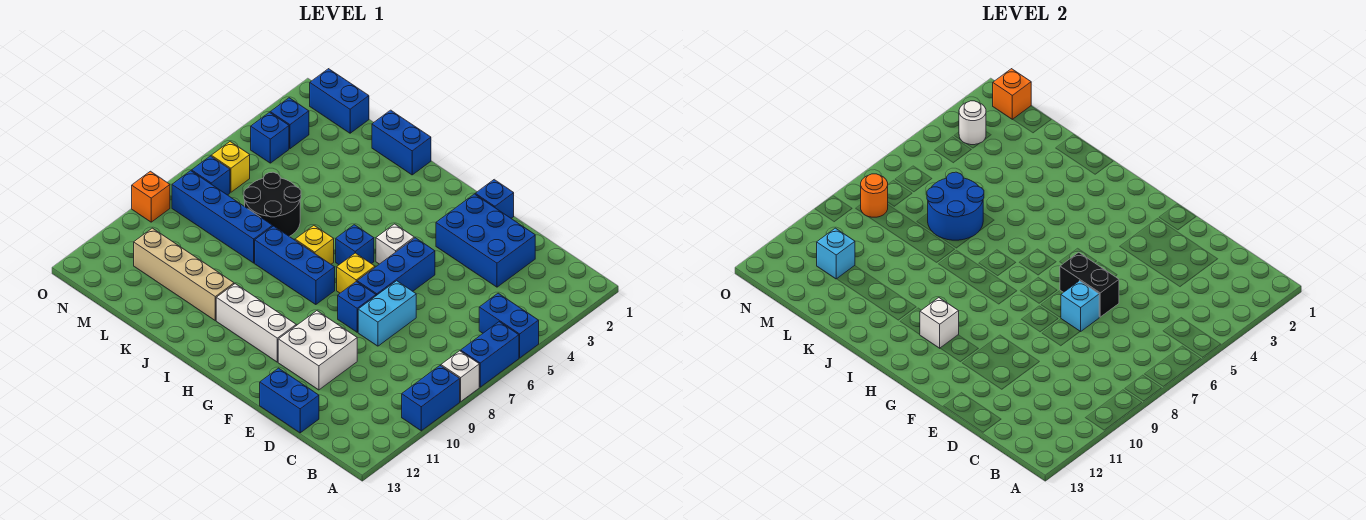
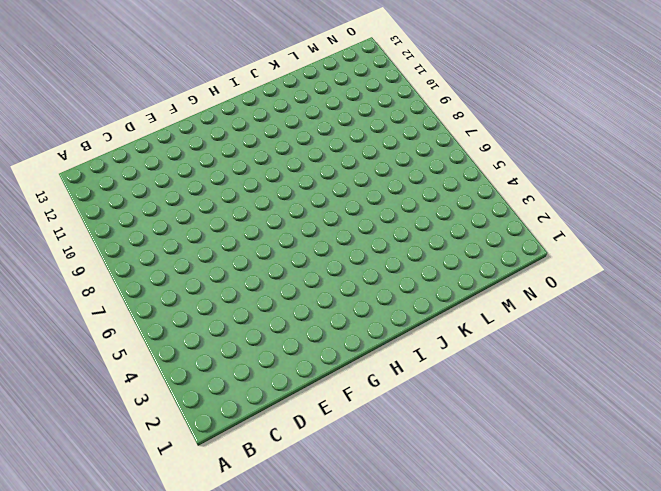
none -> blue 1x2 brick [479,293,539,358]
none -> blue 1x2 brick [461,322,519,387]
none -> white 1x1 brick [441,351,479,401]
none -> blue 1x2 brick [402,366,460,431]

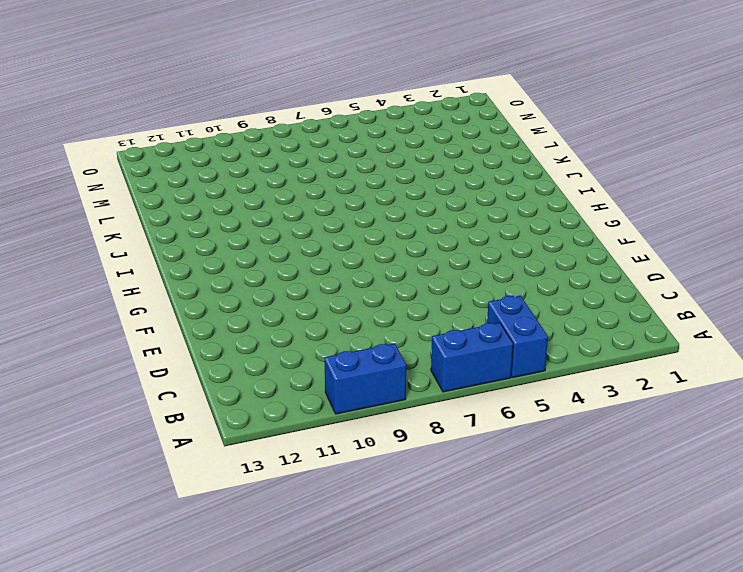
none -> white 1x1 brick [441,351,479,401]
none -> blue 2x3 brick [436,194,535,287]
none -> blue 1x2 brick [260,368,319,433]
none -> cyan 1x2 brick [358,281,416,346]

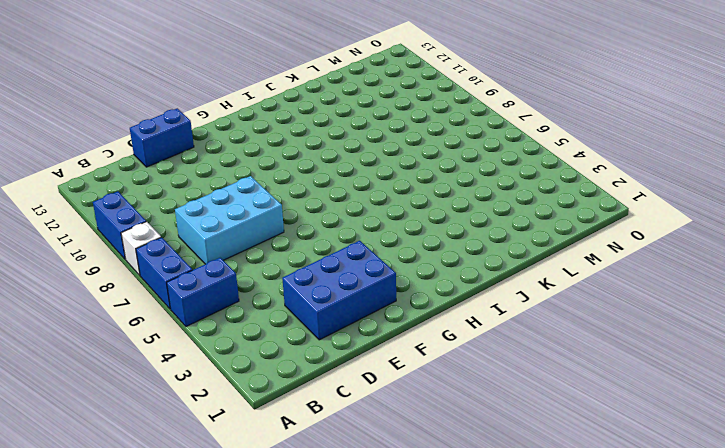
cyan 2x3 brick [175,176,284,264] -> cyan 1x2 brick [358,281,416,346]
none -> white 2x2 brick [278,311,357,390]
none -> blue 1x1 brick [475,180,514,218]
none -> blue 1x3 brick [357,238,435,296]
none -> blue 1x1 brick [338,282,376,332]

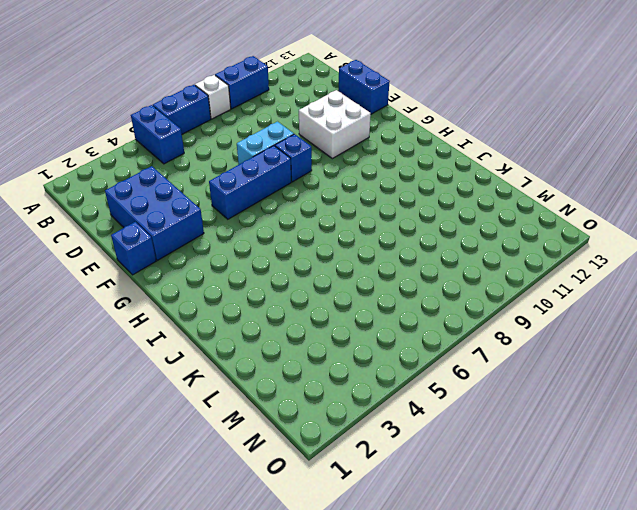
none -> white 1x1 brick [376,224,414,264]
none -> yellow 1x1 brick [337,253,375,293]
none -> white 1x3 brick [216,284,296,362]
none -> blue 1x1 brick [336,225,374,265]

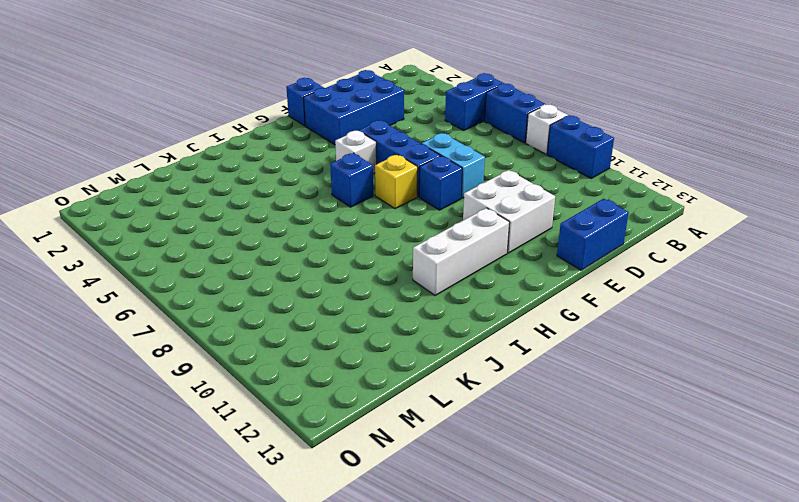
none -> blue 1x3 brick [255,226,335,305]
none -> yellow 1x1 brick [295,226,334,264]
none -> blue 1x2 brick [372,110,431,175]
none -> tan 1x4 brick [134,228,234,321]

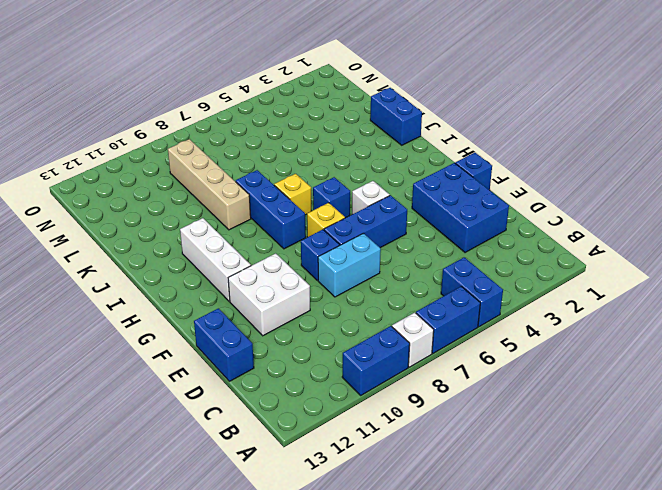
tan 1x4 brick [168,139,251,230] -> tan 1x4 brick moved to [134,228,234,321]
none -> black 2x2 round brick [244,172,301,236]
none -> blue 1x4 brick [172,171,272,263]
none -> blue 1x2 brick [310,69,369,133]
none -> blue 1x1 brick [270,98,309,149]

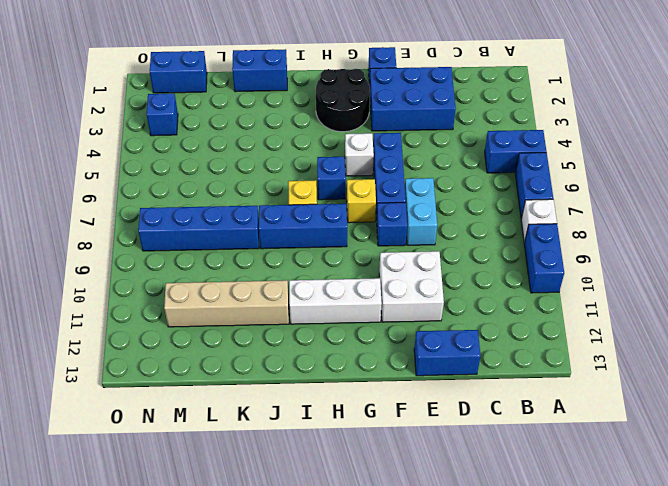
black 2x2 round brick [316,69,370,132] -> black 2x2 round brick moved to [244,172,301,236]
none -> blue 1x1 brick [251,112,289,163]
none -> yellow 1x1 brick [211,142,250,192]
none -> blue 1x1 brick [192,156,230,195]
none -> orange 1x1 brick [132,171,170,222]

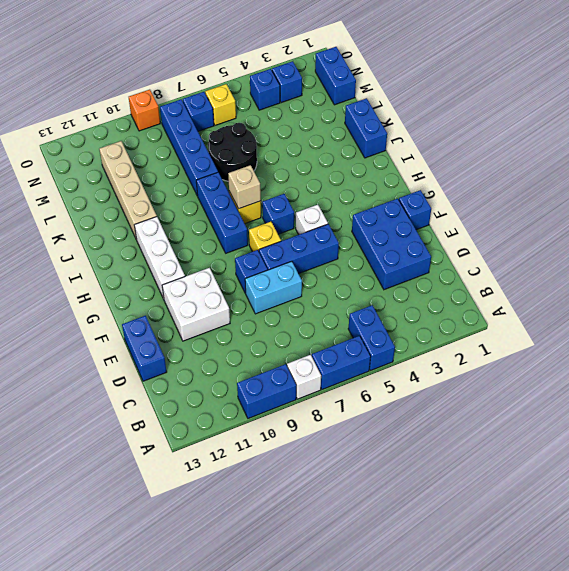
tan 1x1 brick [228,165,261,209] -> none
none -> black 1x2 brick [1060,252,1119,317]
none -> cyan 1x1 brick [1061,281,1099,332]
none -> white 1x1 brick [920,298,959,348]
none -> blue 2x2 round brick [927,172,984,240]

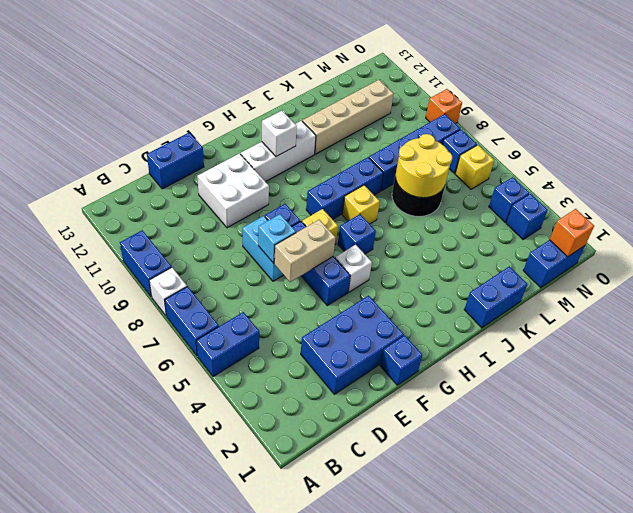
tan 1x2 brick [274,220,335,282] -> black 1x2 brick [1060,252,1119,317]
yellow 2x2 round brick [396,134,452,198] -> blue 2x2 round brick [927,172,984,240]
none -> cyan 1x1 brick [817,228,855,279]
none -> white 1x1 round brick [959,101,986,145]
none -> orange 1x1 round brick [861,174,888,217]

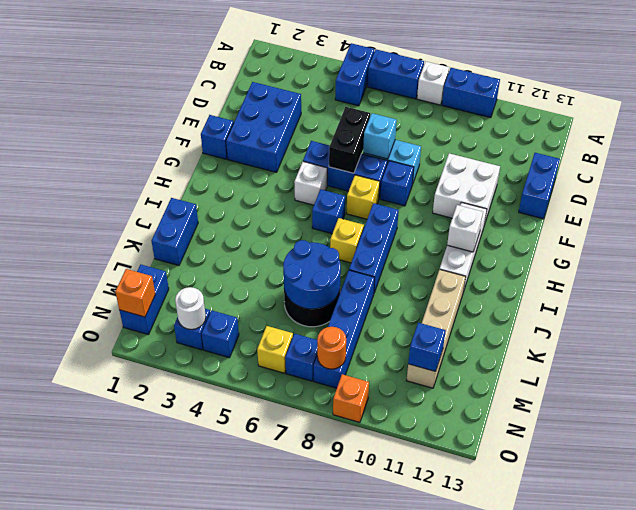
blue 1x1 brick [408,323,446,371] -> cyan 1x1 brick [817,228,855,279]

